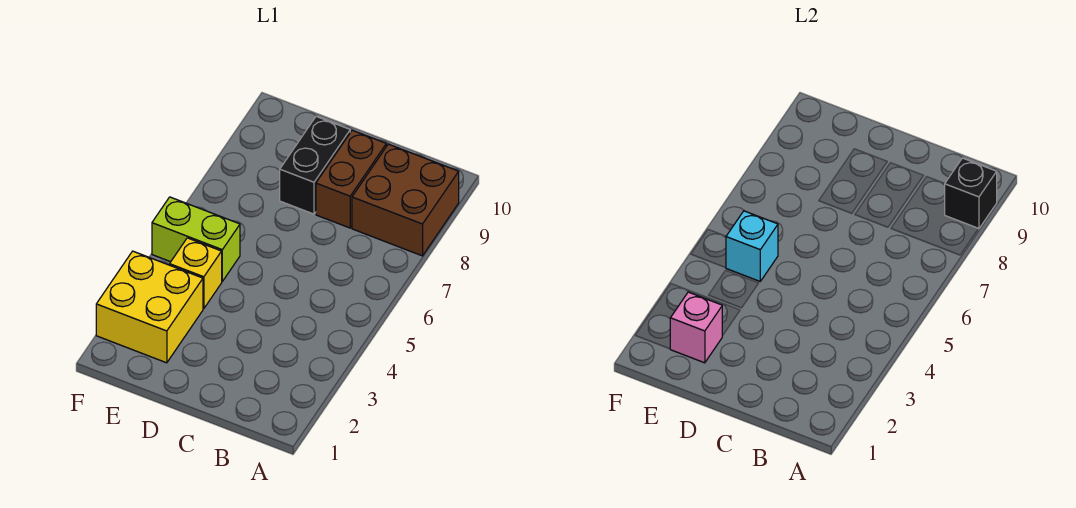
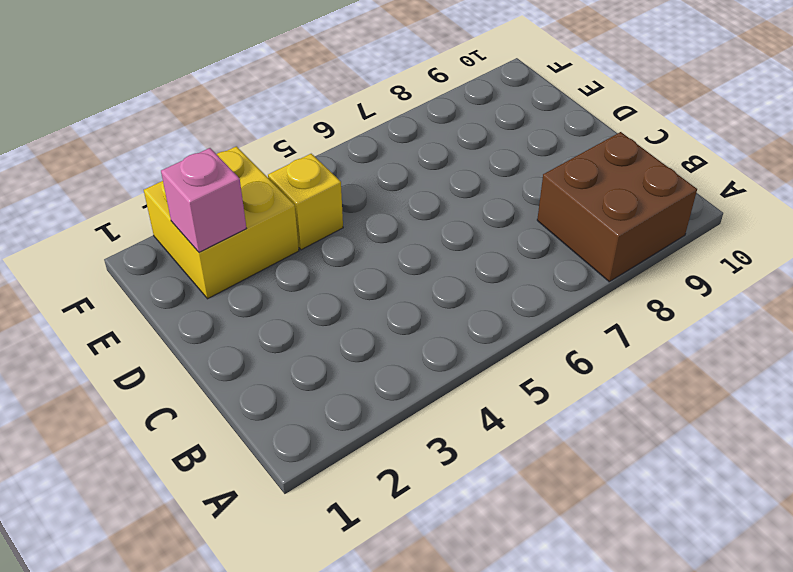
none -> brown 1x2 brick [316,130,386,228]
none -> black 1x2 brick [280,117,350,214]

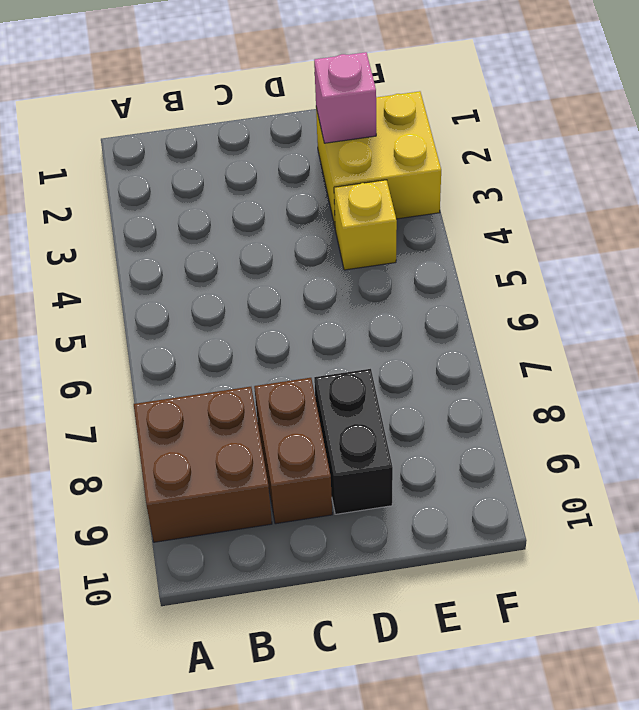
none -> lime 1x2 brick [152,197,240,281]
none -> black 1x1 brick [945,158,997,229]

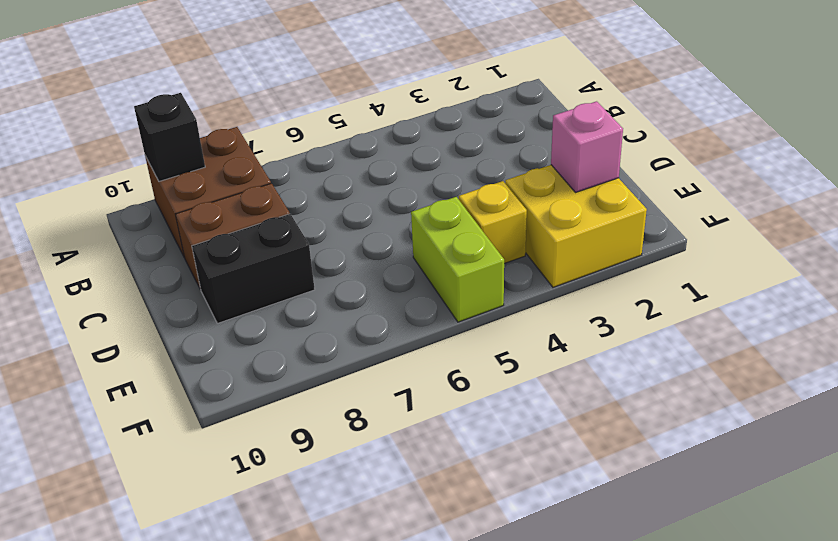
none -> cyan 1x1 brick [726,211,778,281]

